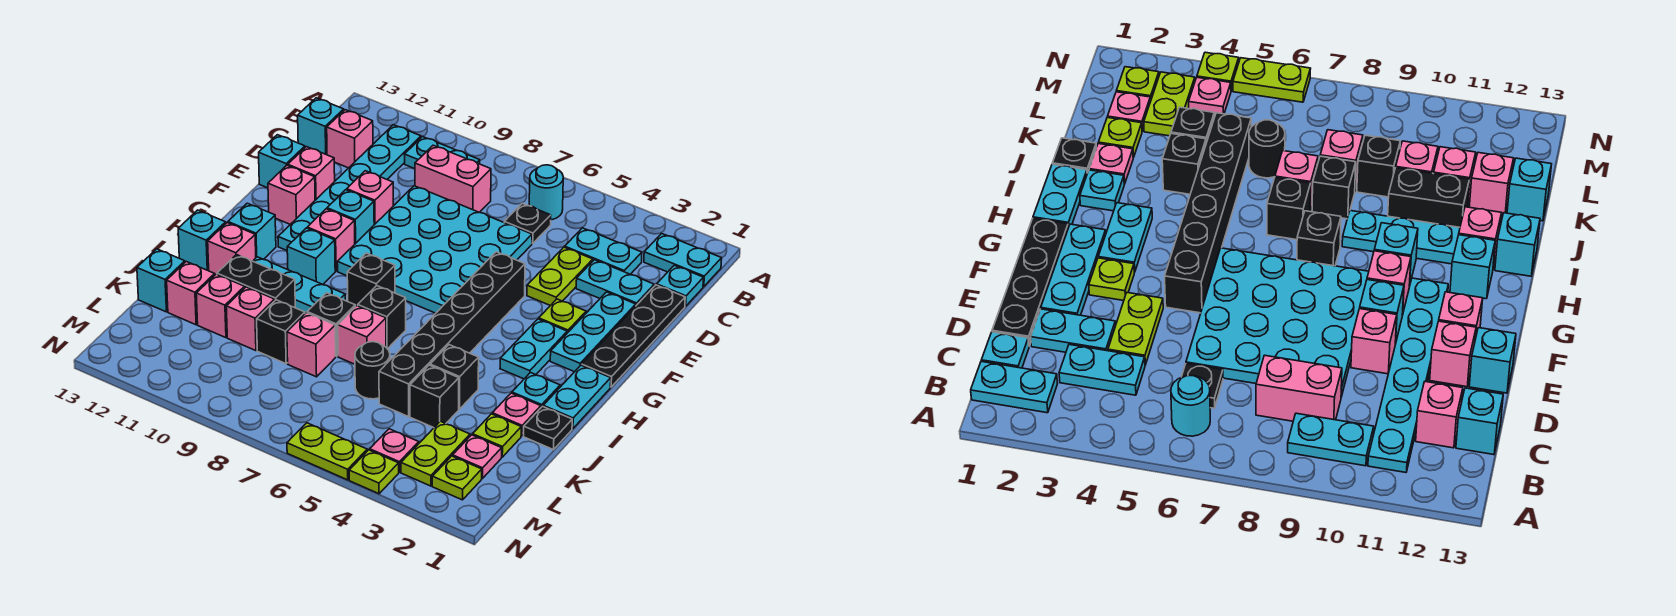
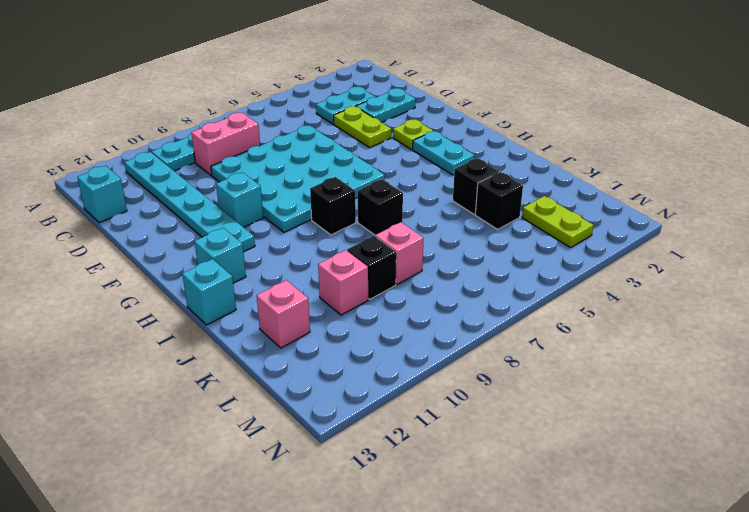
none -> cyan 1x2 plate [644,233,722,287]
none -> cyan 1x1 round brick [529,165,563,220]
none -> cyan 1x1 plate [657,265,703,306]
none -> black 1x1 plate [504,203,551,243]

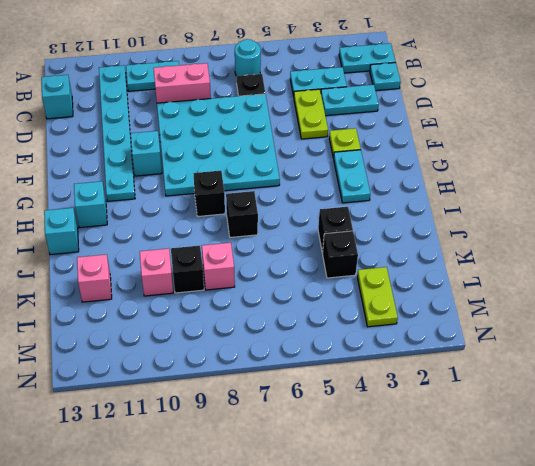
none -> pink 1x1 brick [327,110,373,168]
none -> black 1x4 plate [582,285,685,387]
none -> cyan 1x3 plate [550,292,636,372]
none -> pink 1x1 brick [347,171,393,225]

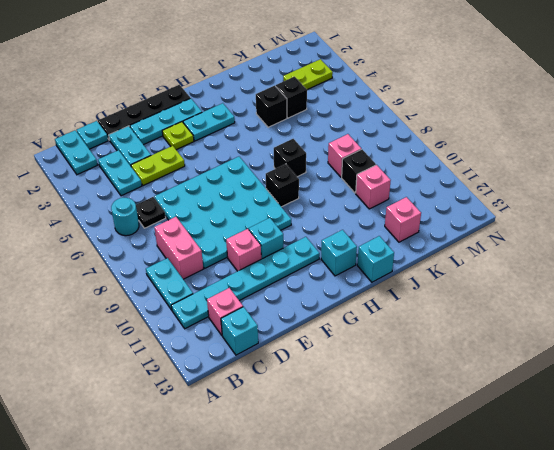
none -> pink 1x1 brick [288,147,335,200]
none -> cyan 1x1 brick [259,135,305,188]
none -> black 1x6 brick [379,252,525,417]
none -> pink 1x1 brick [268,165,315,224]

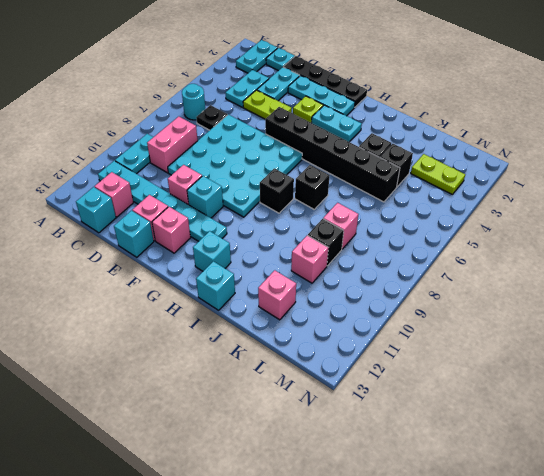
none -> pink 1x1 brick [307,209,355,271]
none -> cyan 1x2 plate [543,365,611,429]
none -> cyan 1x1 brick [287,228,335,285]
none -> cyan 1x1 plate [512,373,560,407]

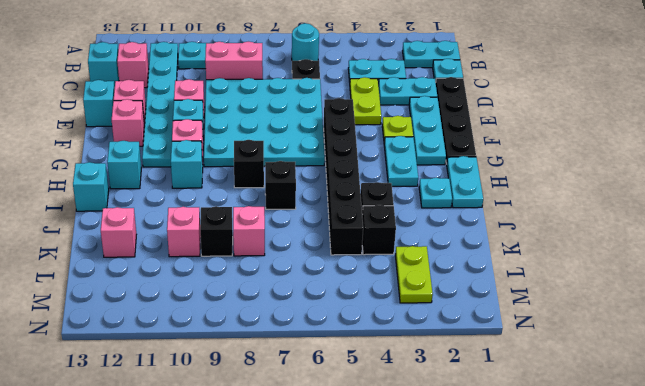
none -> cyan 1x3 plate [253,257,345,313]
none -> pink 1x1 brick [208,223,256,275]
none -> black 1x1 plate [524,407,572,450]
none -> pink 1x1 plate [492,393,541,436]

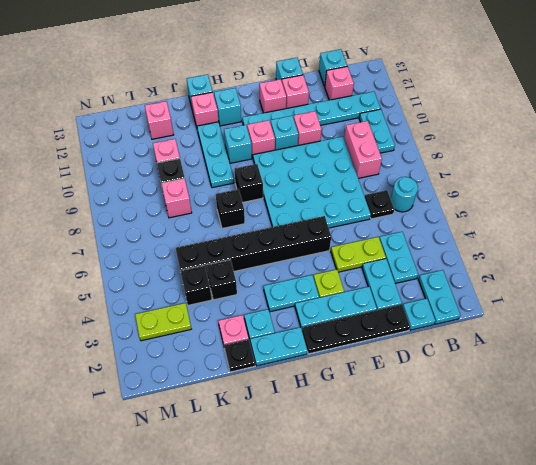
none -> pink 1x1 brick [338,306,386,364]
none -> black 1x1 brick [307,293,355,356]
none -> black 1x2 brick [217,255,295,308]
none -> lime 1x1 plate [473,414,521,457]

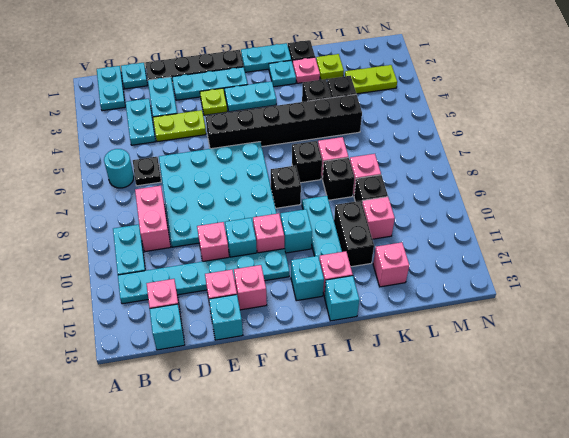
none -> black 1x1 round brick [355,342,390,399]
none -> pink 1x1 brick [196,274,245,338]
none -> cyan 1x1 brick [137,249,185,312]
none -> pink 1x1 plate [453,435,502,478]

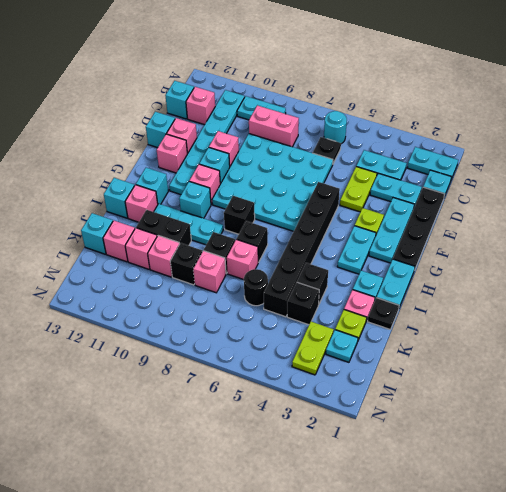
cyan 1x1 plate [326,330,358,362] -> pink 1x1 plate [453,435,502,478]
none -> lime 1x1 plate [432,456,482,500]
none -> pink 1x1 plate [370,429,419,472]
none -> lime 1x1 plate [349,450,399,494]
none -> lime 1x2 plate [287,423,367,480]

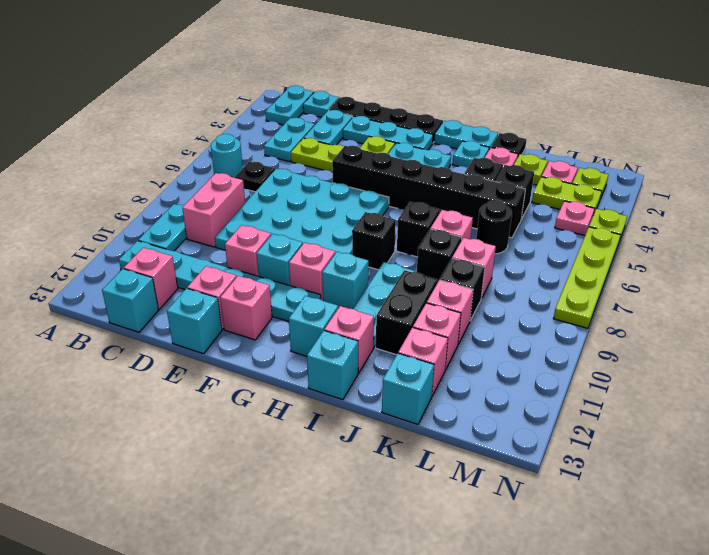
lime 1x4 plate [553,227,620,328] -> lime 1x2 plate [287,423,367,480]

